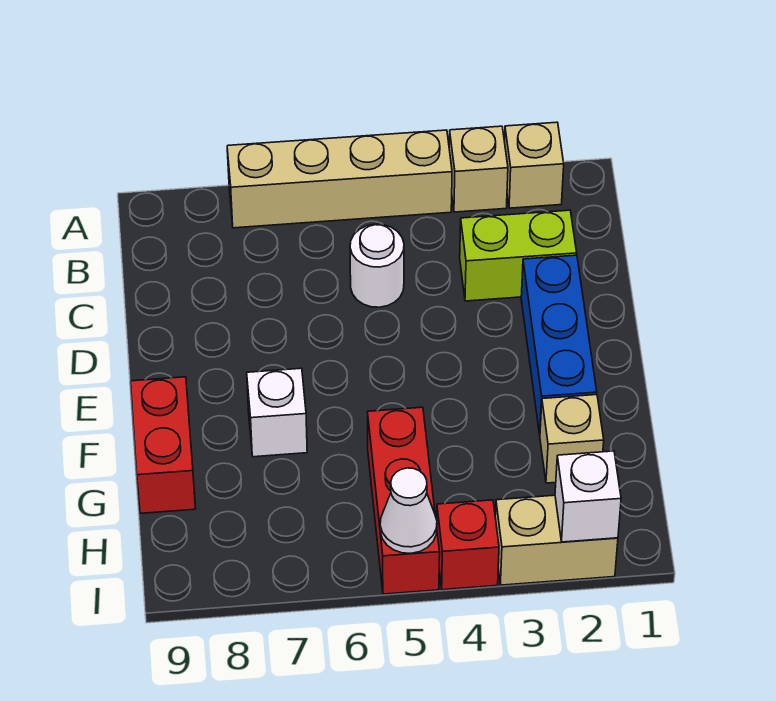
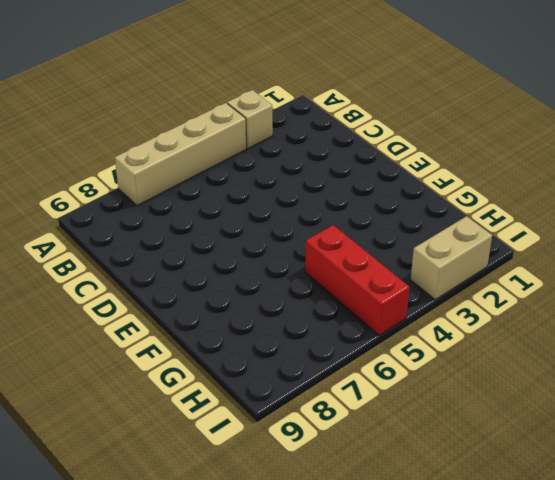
none -> tan 1x1 brick [504,122,564,208]
none -> lime 1x2 brick [460,210,577,301]
none -> white 1x1 round brick [350,224,404,307]

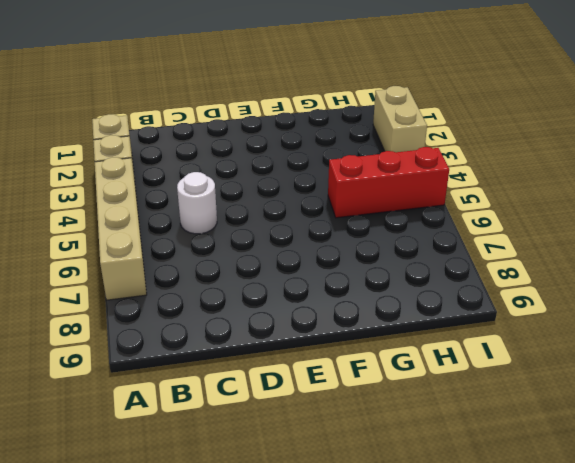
none -> lime 1x2 brick [460,210,577,301]
none -> blue 1x3 brick [521,255,597,434]
none -> white 1x1 brick [247,368,307,457]

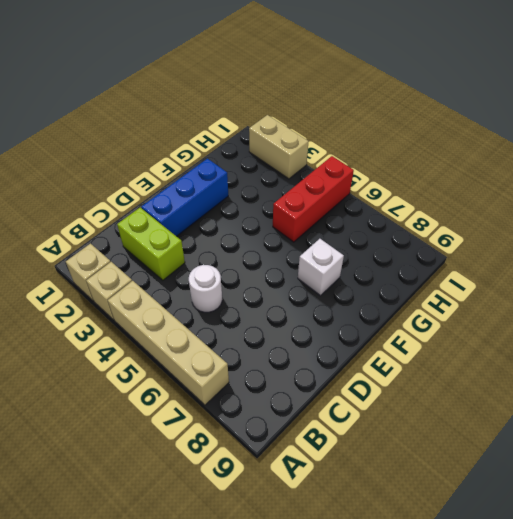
none -> red 1x2 brick [131,377,195,513]
none -> tan 1x1 brick [540,395,604,483]
none -> red 1x1 brick [437,500,499,590]

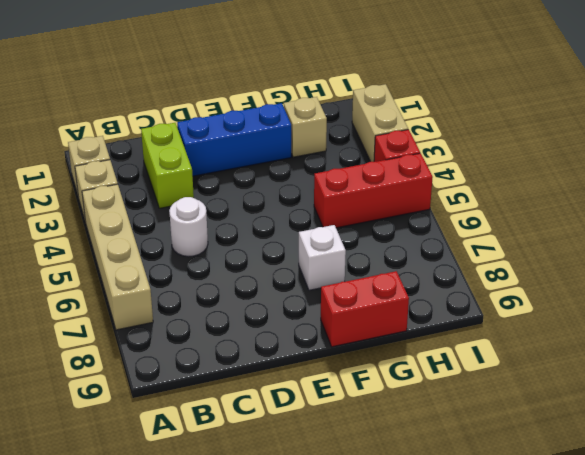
none -> white 1x1 brick [555,451,621,542]
none -> white 1x1 cone [380,468,437,553]

